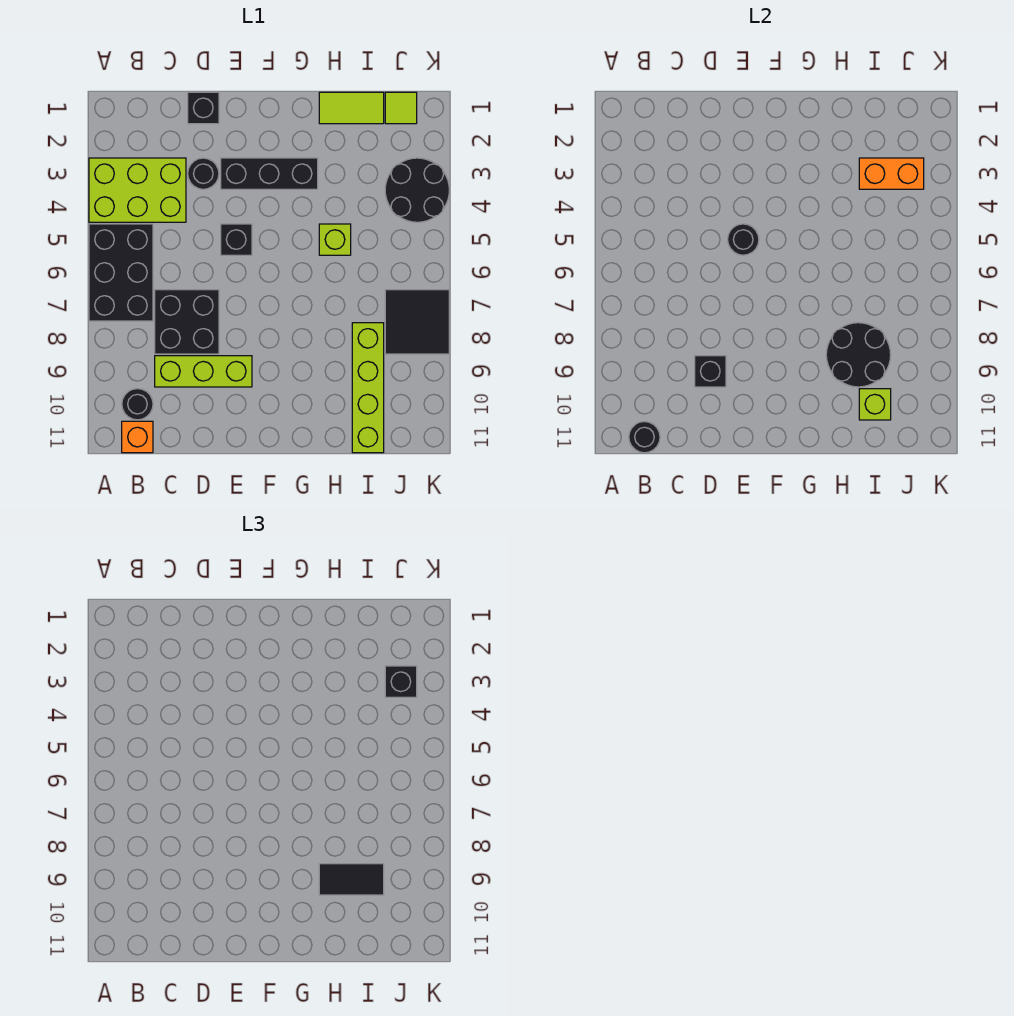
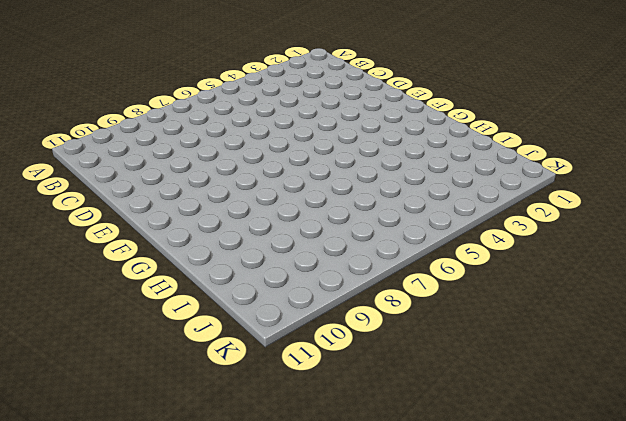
none -> lime 2x3 brick [89,158,186,222]
none -> black 2x3 brick [89,224,153,321]
none -> black 1x1 round brick [122,389,153,420]

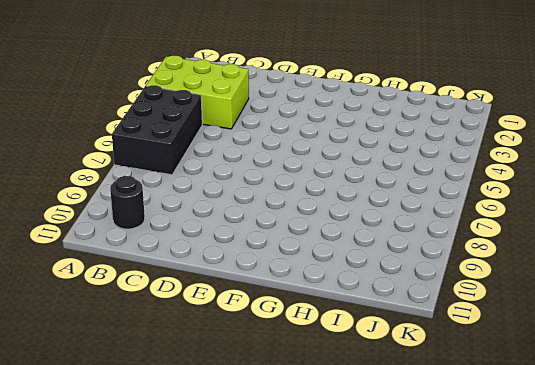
none -> orange 1x1 brick [122,421,153,453]
none -> black 2x2 brick [155,290,219,354]
none -> lime 1x3 brick [155,356,252,387]

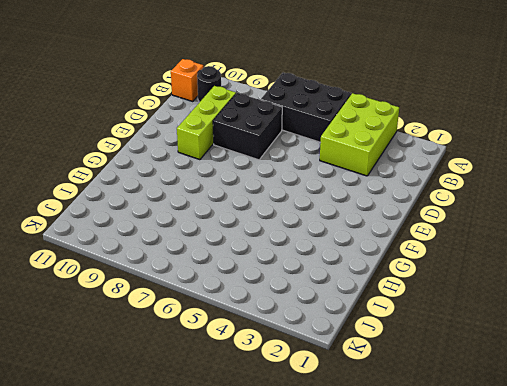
none -> black 1x1 brick [188,92,219,124]
none -> black 1x1 round brick [188,158,219,189]
none -> black 1x3 brick [221,158,318,189]

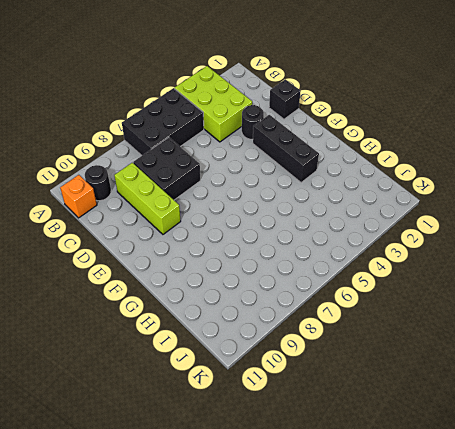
none -> black 1x1 brick [221,224,252,255]
none -> lime 1x2 tile [319,92,384,124]
none -> lime 1x1 brick [319,224,351,255]

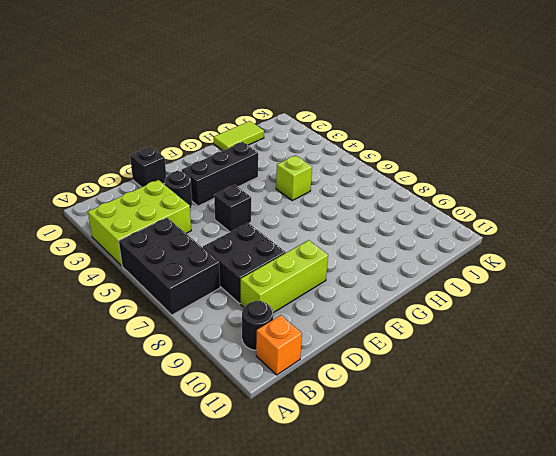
none -> lime 1x4 brick [352,323,384,453]
none -> lime 1x1 tile [385,92,417,124]
none -> black 2x2 round brick [385,158,449,222]

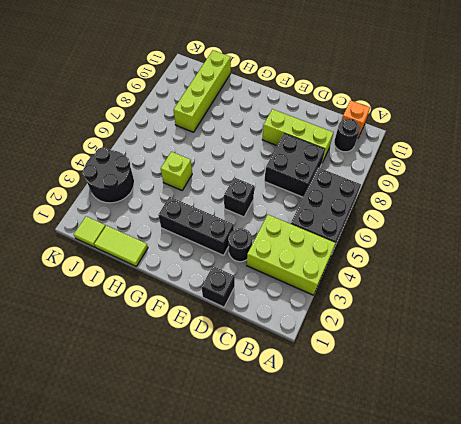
none -> black 2x2 tile [385,290,449,354]
none -> black 1x1 round brick [629,422,660,453]
none -> black 1x1 brick [695,356,726,387]

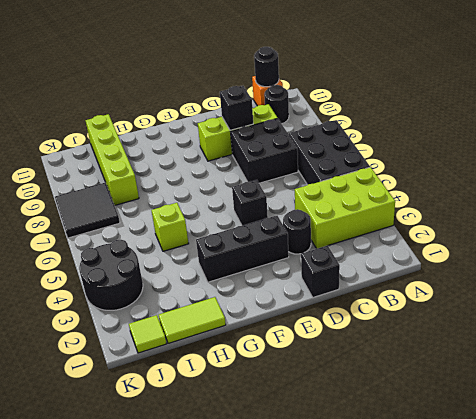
none -> black 1x1 round brick [728,224,759,255]
none -> black 2x2 round brick [826,323,891,387]
none -> orange 1x2 brick [859,158,924,189]

